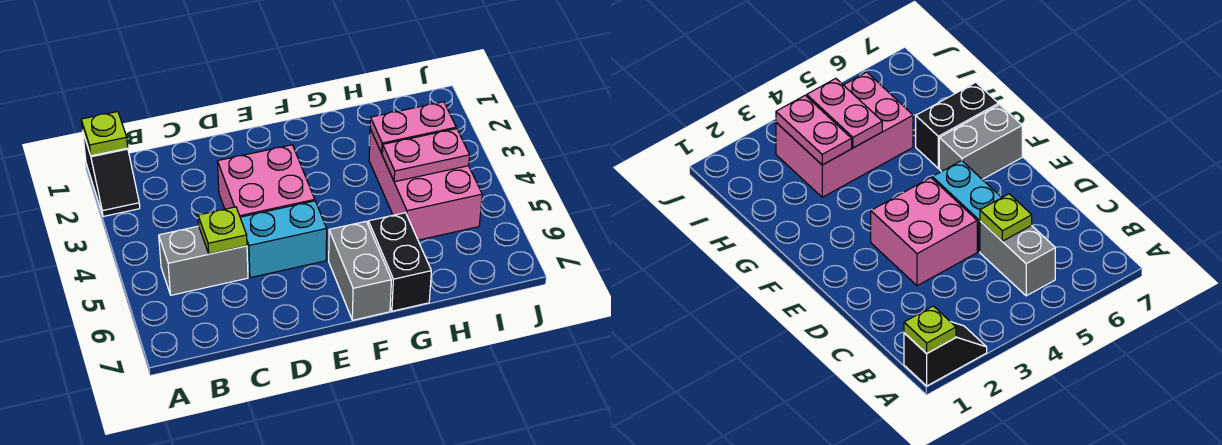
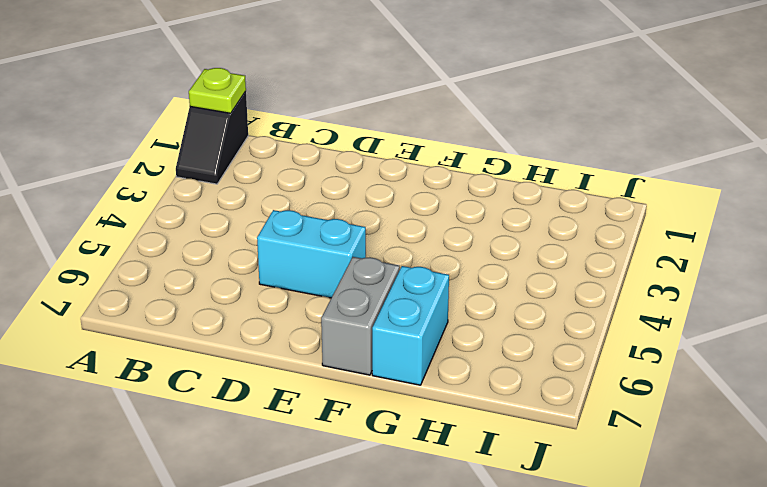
cyan 1x2 brick [372,266,449,385] -> black 1x2 brick [368,213,431,311]
none -> grey 1x2 brick [159,226,248,295]
none -> pink 2x2 brick [217,145,315,217]

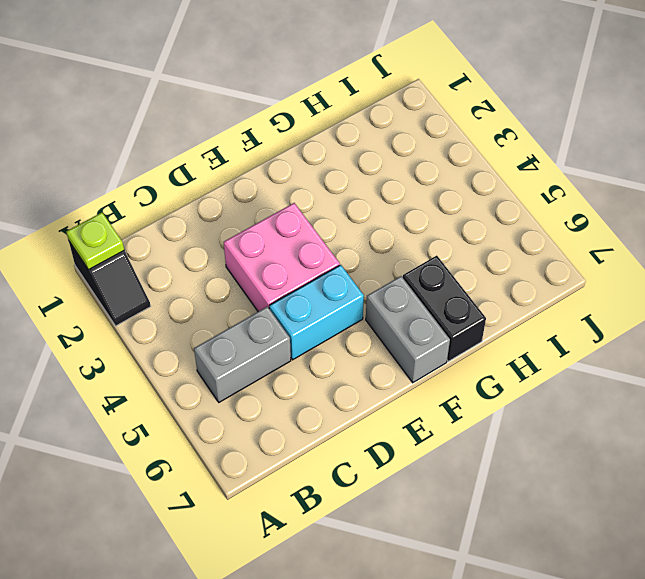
none -> pink 2x3 brick [369,129,482,240]
none -> lime 1x1 plate [198,207,247,254]

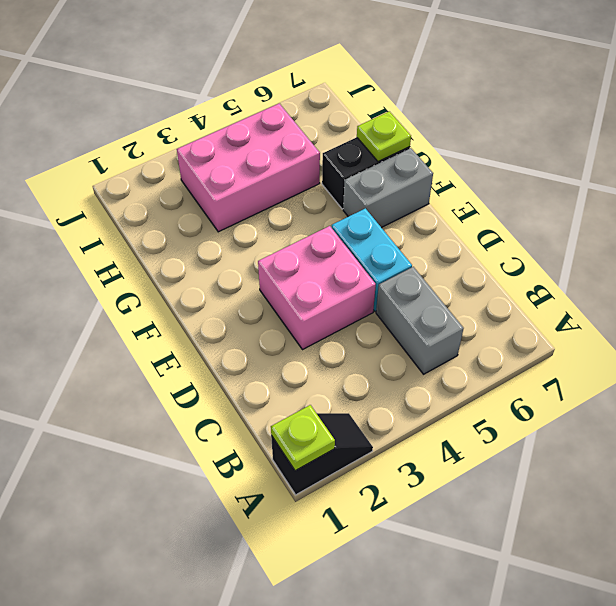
lime 1x1 plate [357,111,411,162] -> lime 1x1 plate moved to [198,207,247,254]
none -> pink 1x2 plate [370,102,456,153]
none -> pink 1x2 plate [382,129,470,182]

